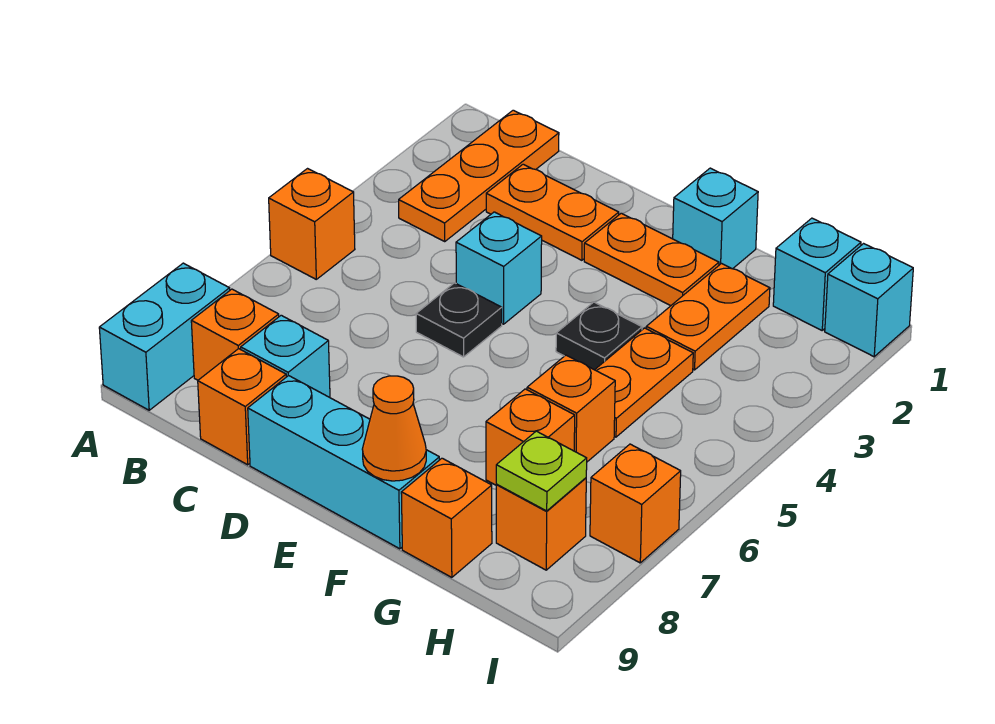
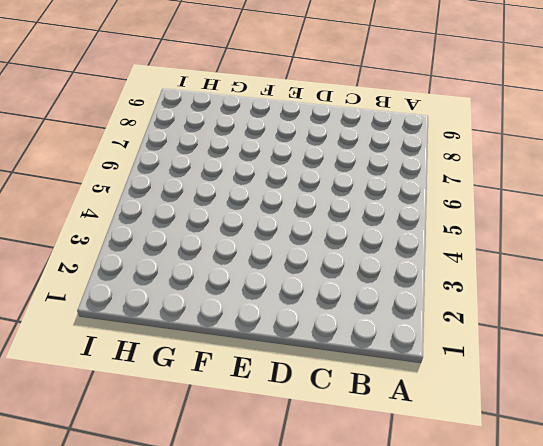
none -> orange 1x1 brick [269,169,355,279]
none -> cyan 1x2 brick [99,263,230,410]
none -> orange 1x3 plate [399,110,559,241]

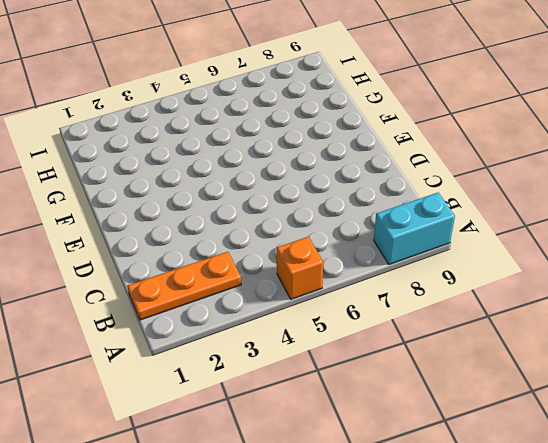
none -> orange 1x1 brick [191,289,279,380]
none -> orange 1x2 plate [486,164,619,260]
none -> cyan 1x1 brick [241,315,330,397]

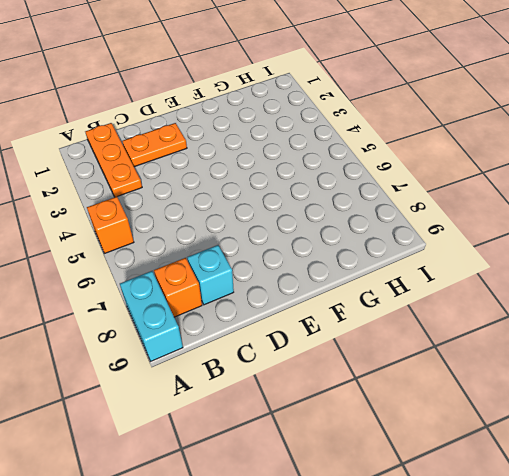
none -> orange 1x1 brick [198,349,286,465]
none -> cyan 1x1 brick [456,212,542,324]
none -> black 1x1 plate [416,283,502,357]

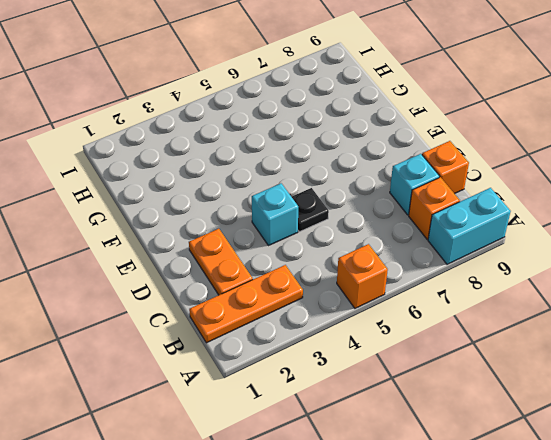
none -> cyan 1x3 brick [248,376,439,549]
none -> orange 1x2 plate [584,213,719,306]
none -> cyan 1x1 brick [673,168,758,269]

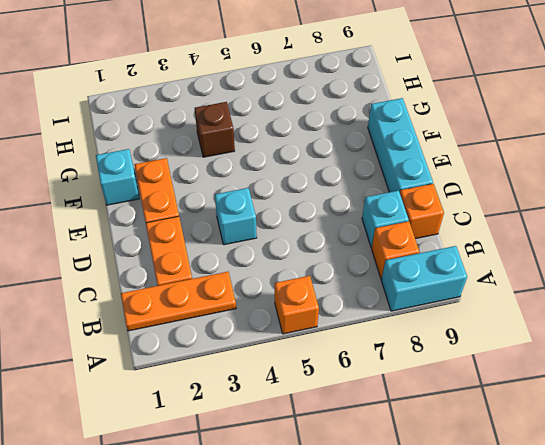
brown 1x1 brick [195,102,235,157] -> orange 1x2 plate [595,328,693,437]
none -> black 1x1 plate [416,283,502,357]
none -> black 1x1 plate [556,302,642,370]
none -> orange 1x2 plate [646,264,770,370]

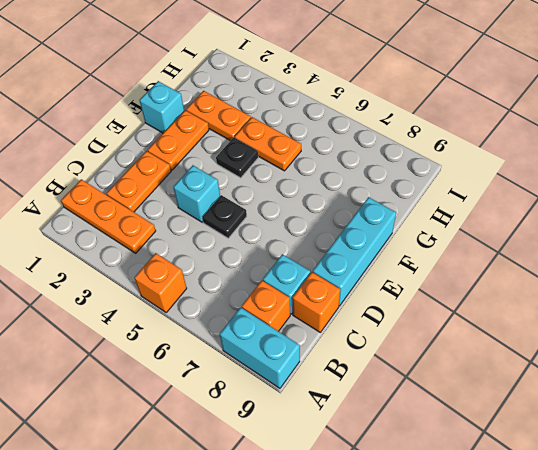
none -> orange 1x1 brick [527,355,615,462]
none -> orange 1x1 brick [486,389,575,485]
none -> orange 1x1 brick [401,458,492,577]

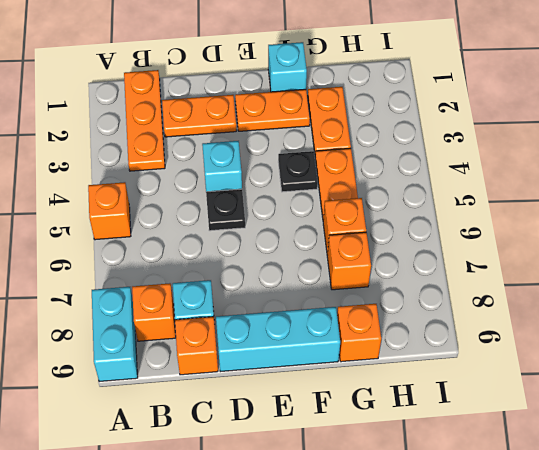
none -> cyan 1x1 brick [773,218,861,330]
none -> orange 1x1 brick [496,478,586,570]
none -> cyan 1x1 brick [825,244,913,357]

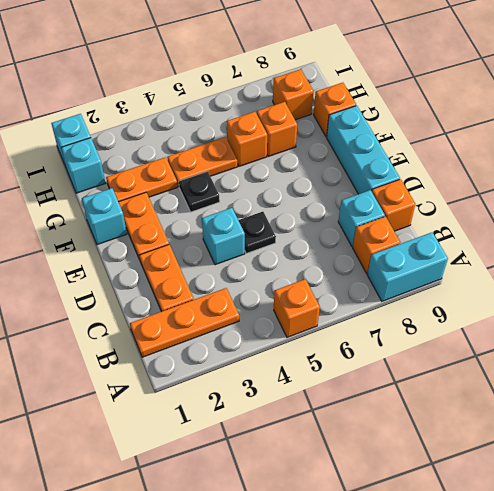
none -> orange 1x1 brick [590,444,681,563]
none -> orange 1x1 cone [362,376,426,481]
none -> lime 1x1 plate [496,431,587,511]

